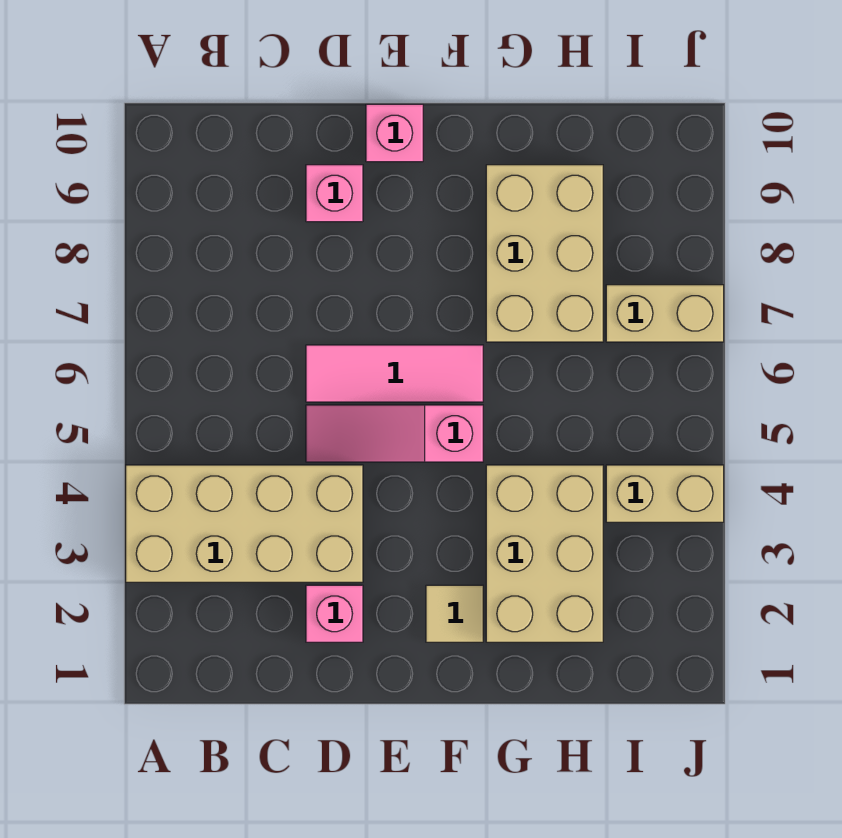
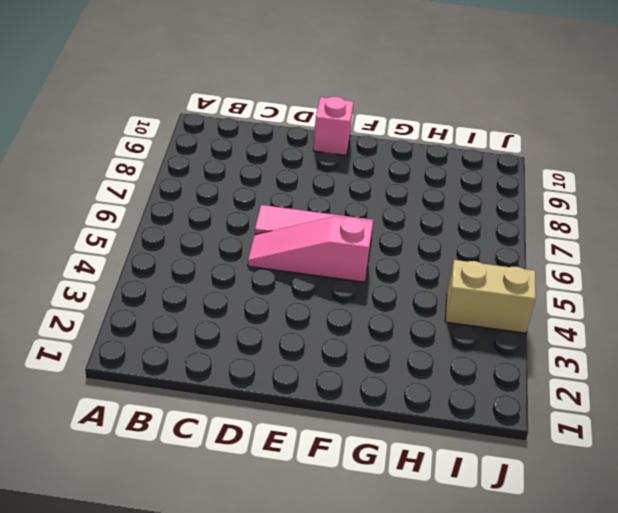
none -> tan 2x4 brick [126,465,363,582]
none -> pink 1x1 brick [306,585,363,642]

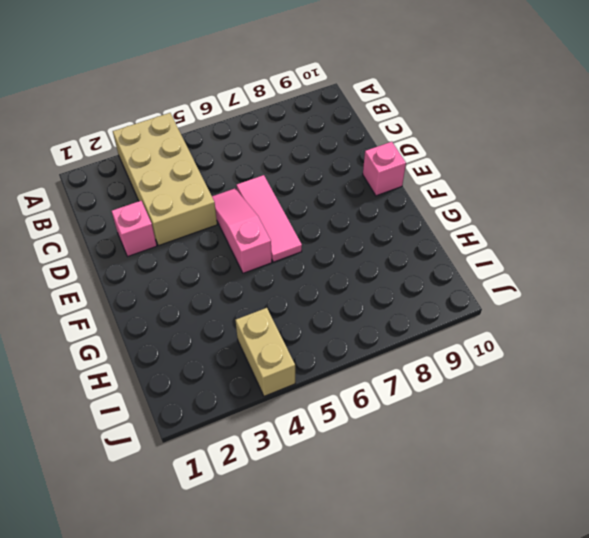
none -> pink 1x1 brick [306,165,363,222]
none -> tan 1x1 tile [426,585,483,642]

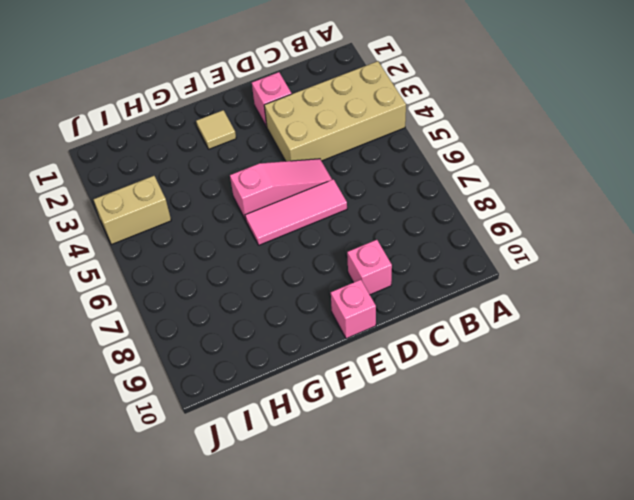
none -> tan 2x3 brick [486,465,603,642]
none -> tan 2x3 brick [486,165,603,342]

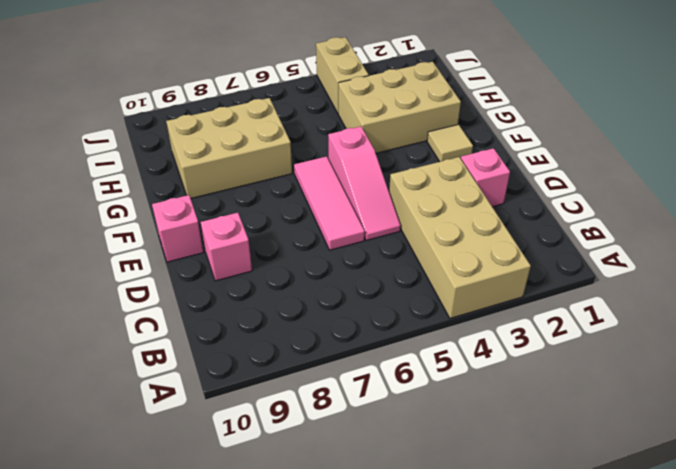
none -> tan 1x2 brick [606,285,724,342]

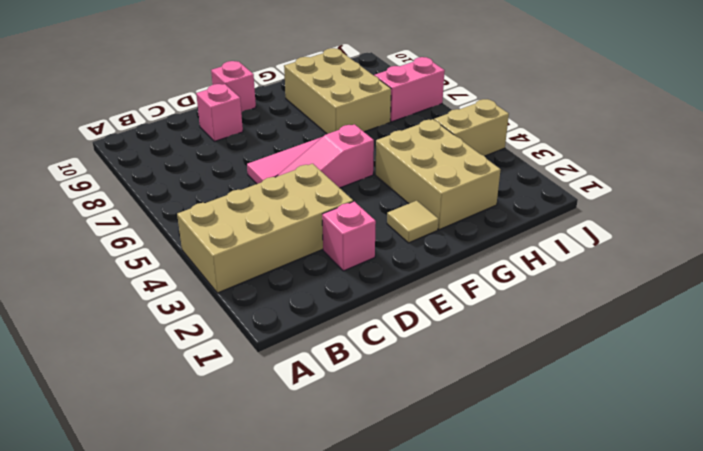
pink 1x2 brick [374,57,445,122] -> tan 1x2 brick [606,285,724,342]

